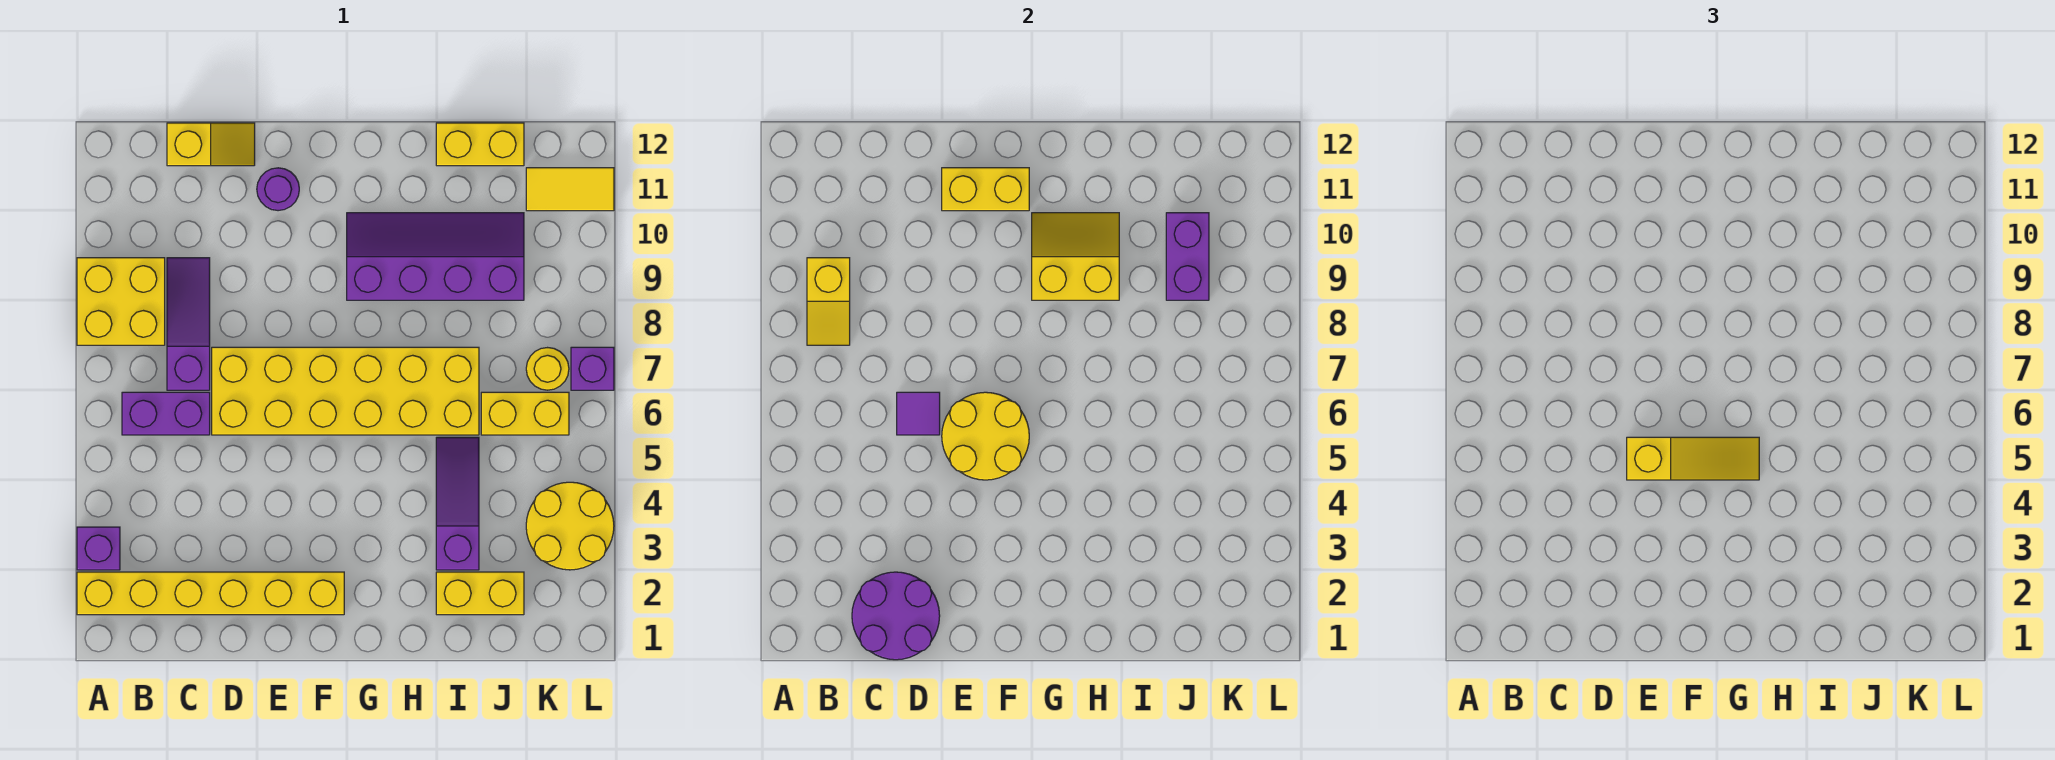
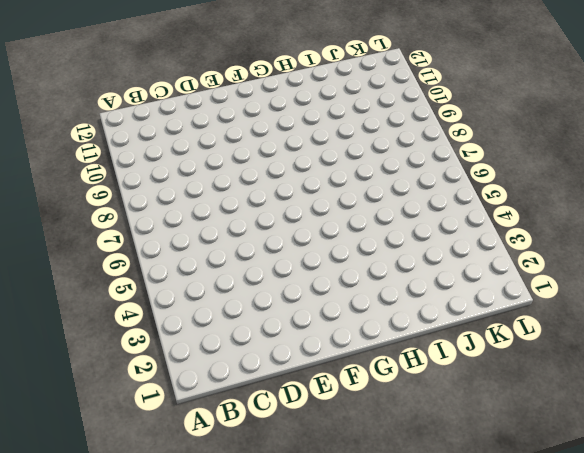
none -> yellow 1x6 brick [77,572,344,615]
none -> purple 1x1 brick [77,527,120,570]
none -> yellow 2x2 brick [77,258,165,345]

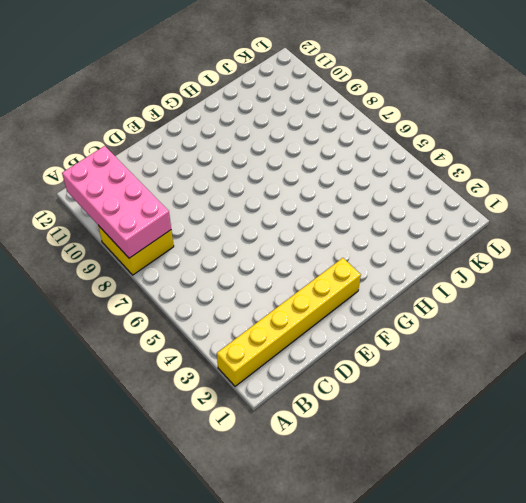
pink 2x4 brick [62,146,171,258] -> yellow 1x2 slope [807,258,850,345]
none -> purple 1x1 brick [77,527,120,570]
none -> purple 1x2 brick [122,392,210,435]
none -> purple 1x3 slope [167,258,210,390]

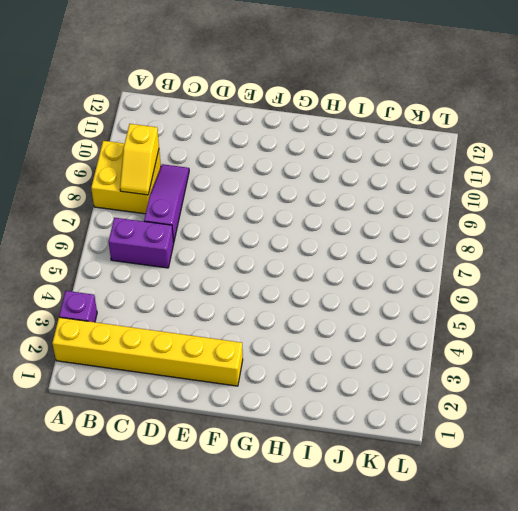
none -> yellow 1x2 slope [167,123,255,166]
none -> yellow 2x6 brick [212,347,479,435]
none -> purple 1x1 round brick [257,168,299,211]

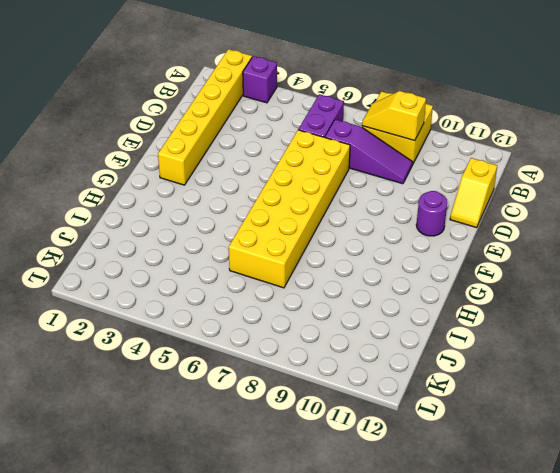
none -> purple 2x4 slope [347,213,524,300]
none -> yellow 1x2 brick [436,572,524,615]
none -> purple 1x3 slope [436,437,479,570]

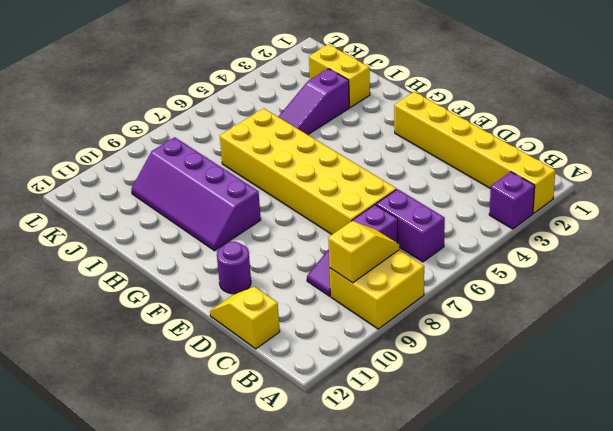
none -> yellow 1x2 brick [436,123,524,166]
none -> yellow 1x2 brick [481,392,569,435]
none -> yellow 2x2 round brick [526,482,614,570]

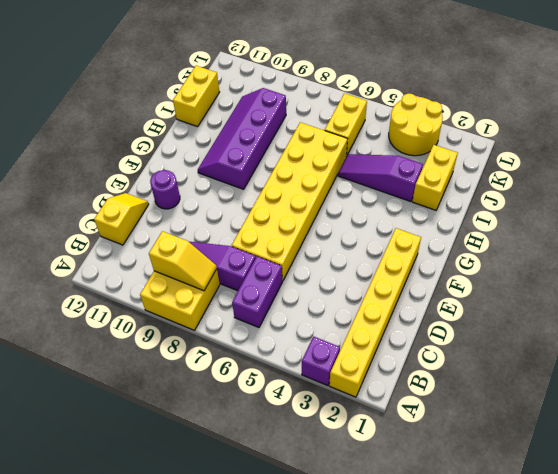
none -> yellow 1x1 round brick [526,348,569,390]
none -> yellow 1x2 tile [526,168,614,211]
none -> purple 1x1 brick [571,347,614,390]

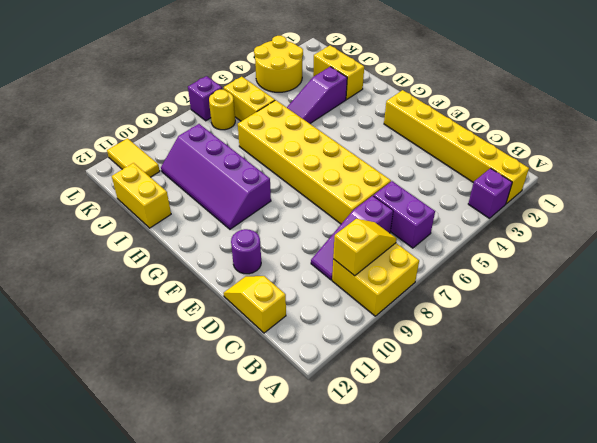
none -> purple 2x2 round brick [852,572,940,660]
none -> purple 1x1 tile [897,392,940,435]
none -> yellow 2x2 round brick [942,392,1029,480]

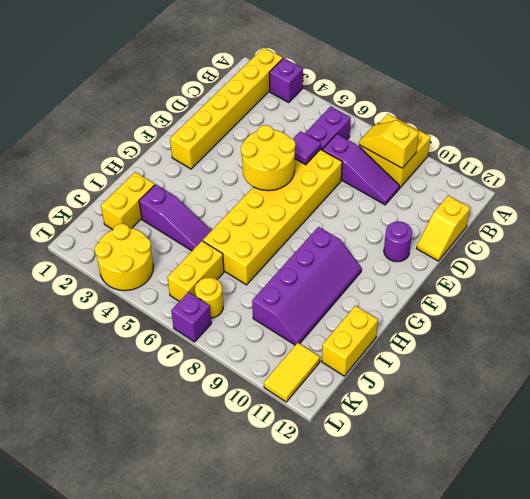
none -> purple 2x2 round brick [852,572,940,660]
none -> yellow 1x2 brick [942,168,1029,211]
none -> yellow 2x2 slope [1032,213,1119,300]

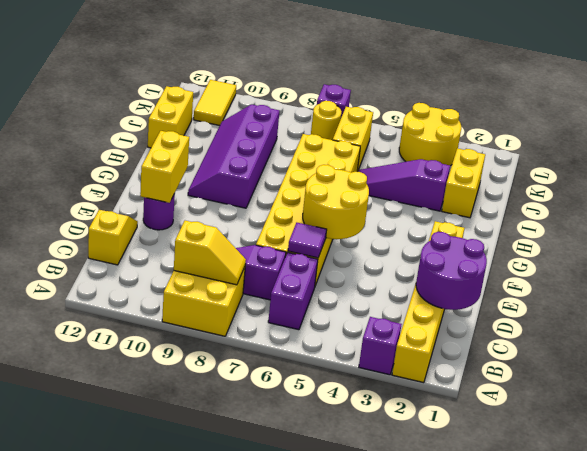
none -> yellow 2x2 slope [1032,213,1119,300]
none -> purple 1x2 brick [1166,213,1209,300]
none -> yellow 1x3 slope [1627,437,1759,480]

